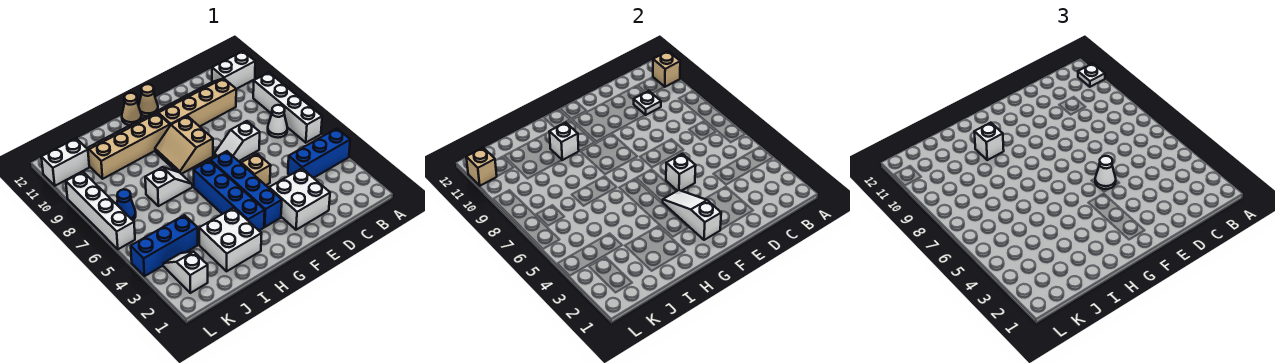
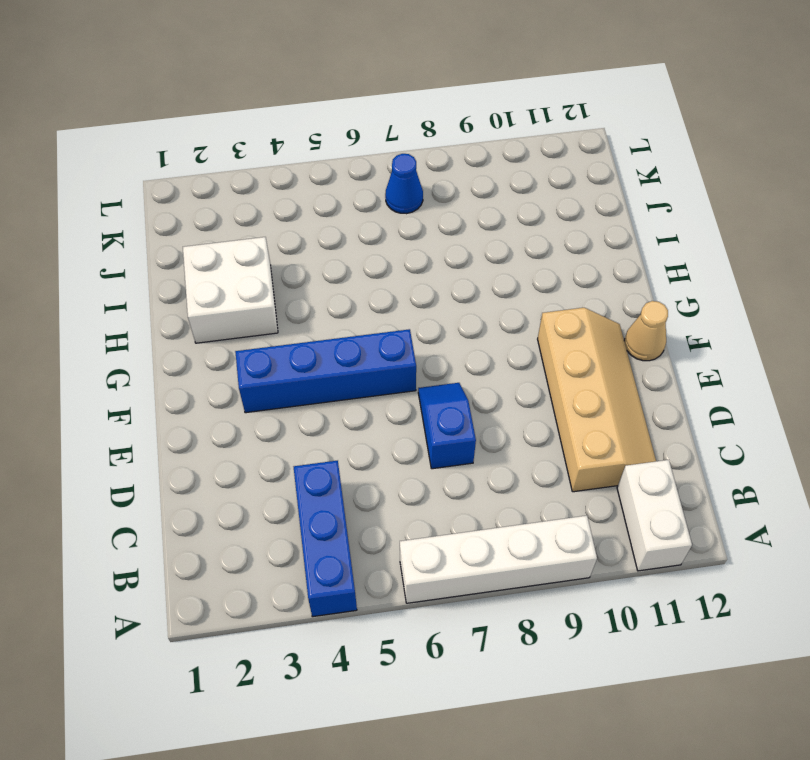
blue 1x2 slope [418,383,476,469] -> white 1x2 slope [214,121,260,161]
none -> white 1x1 cone [268,105,288,138]
none -> white 2x2 brick [269,169,330,230]
none -> tan 1x1 brick [241,154,271,185]
none -> tan 2x2 slope [155,116,213,174]

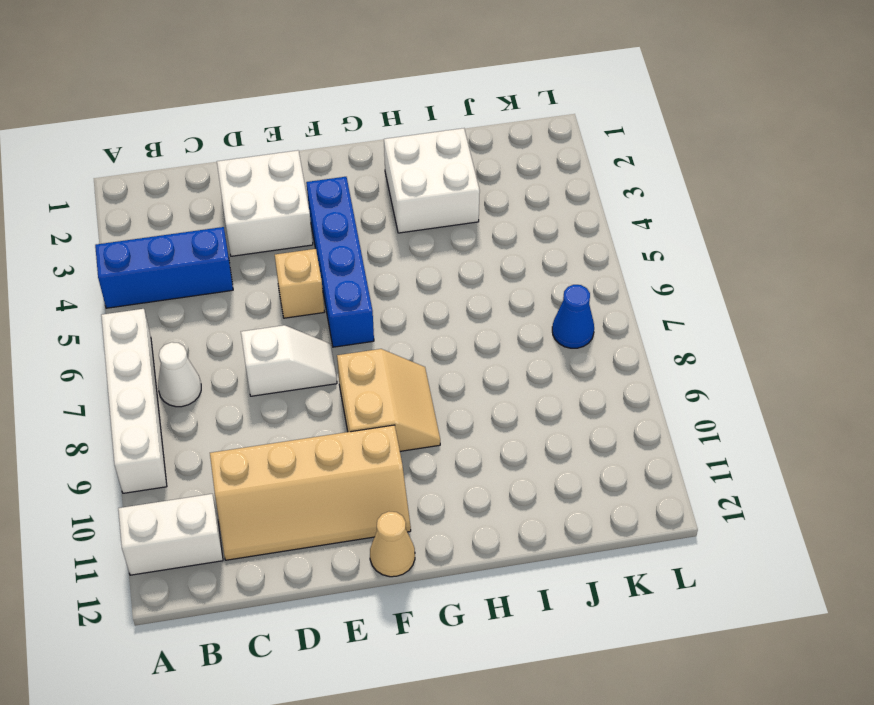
none -> blue 1x4 brick [194,161,265,230]
none -> tan 2x4 slope [87,113,170,179]
none -> tan 1x1 cone [122,93,142,125]
none -> white 1x2 slope [145,167,192,206]

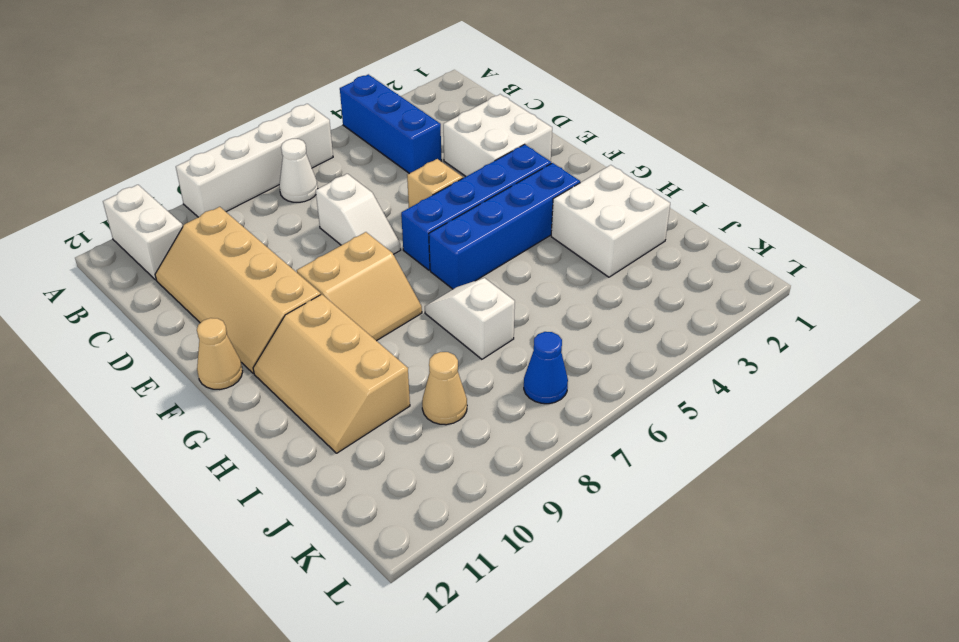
tan 2x3 slope [253,294,410,453] -> tan 2x4 slope [87,113,170,179]
tan 1x1 cone [422,352,467,425] -> tan 1x1 cone moved to [122,93,142,125]
none -> blue 1x3 brick [131,215,198,276]
none -> white 1x2 slope [163,252,208,293]
none -> white 1x2 brick [41,139,89,186]
none -> white 1x4 brick [66,172,135,249]

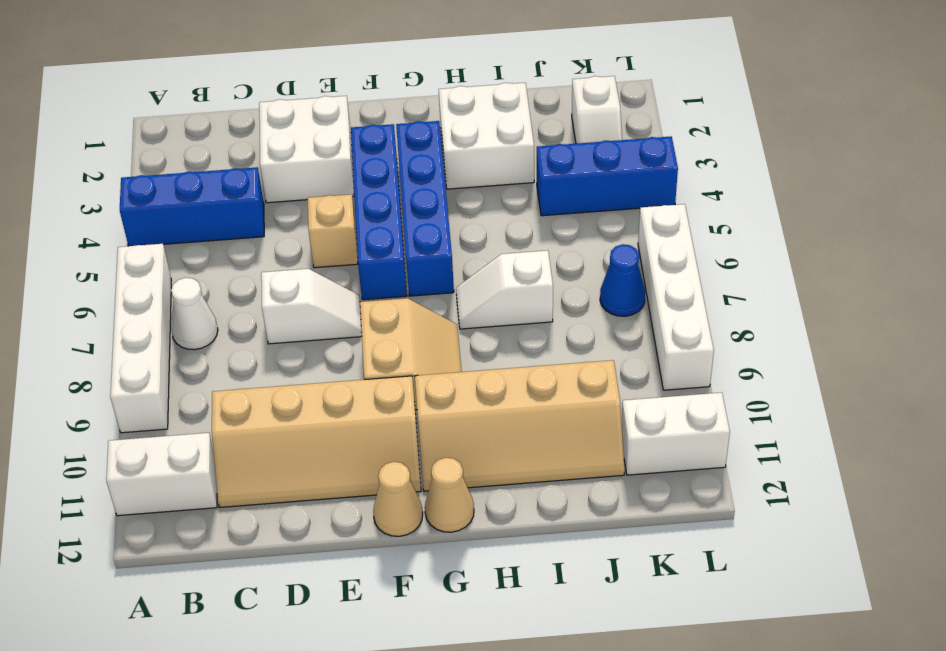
none -> tan 1x1 brick [653,51,680,87]
none -> white 1x1 plate [634,91,661,115]
none -> white 1x1 brick [666,154,696,191]
none -> white 1x3 slope [663,190,721,240]

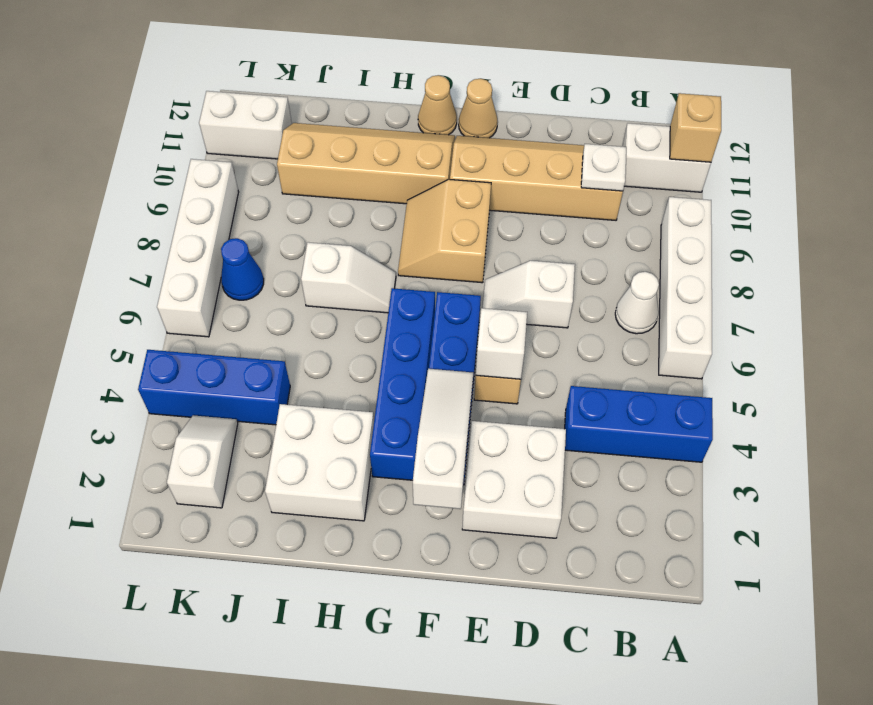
none -> white 1x1 brick [549,123,579,160]
none -> tan 1x1 brick [466,148,497,186]
none -> white 1x1 plate [1078,63,1105,87]
none -> white 1x1 cone [1095,156,1116,189]

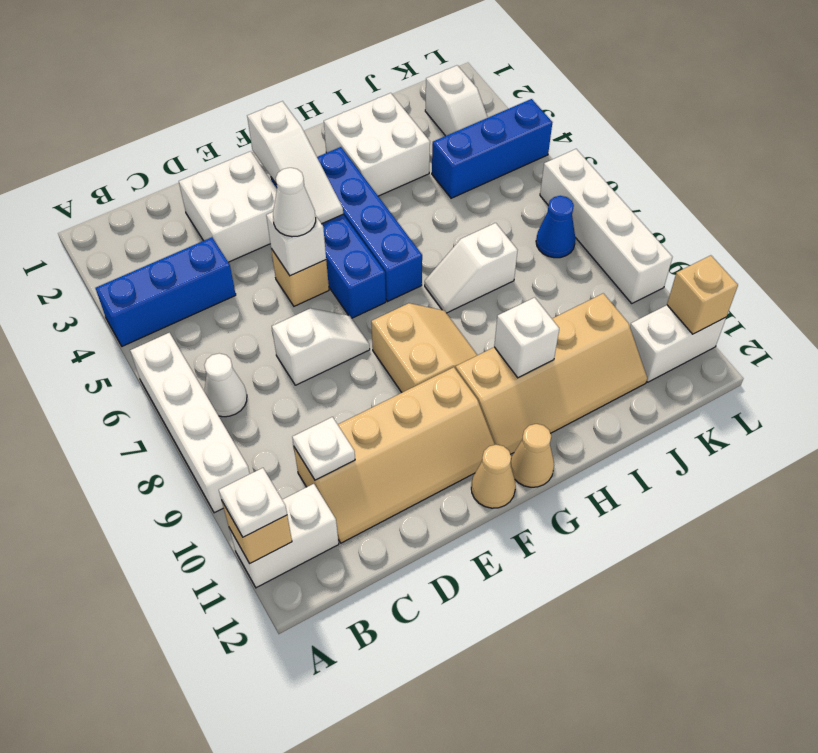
none -> white 1x1 brick [974,123,1004,160]

